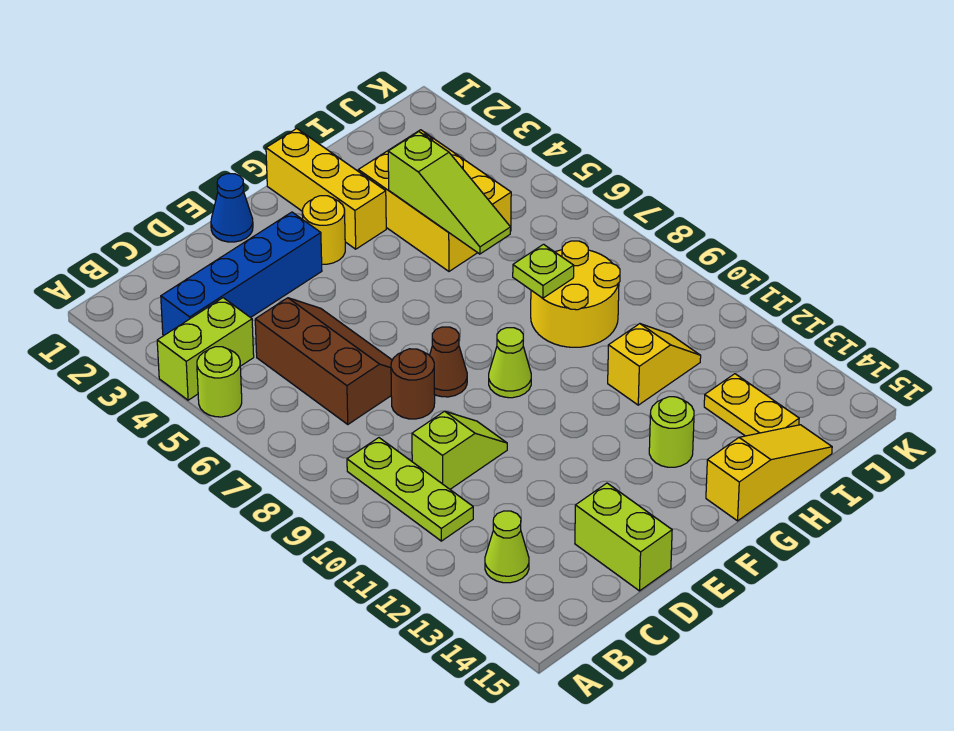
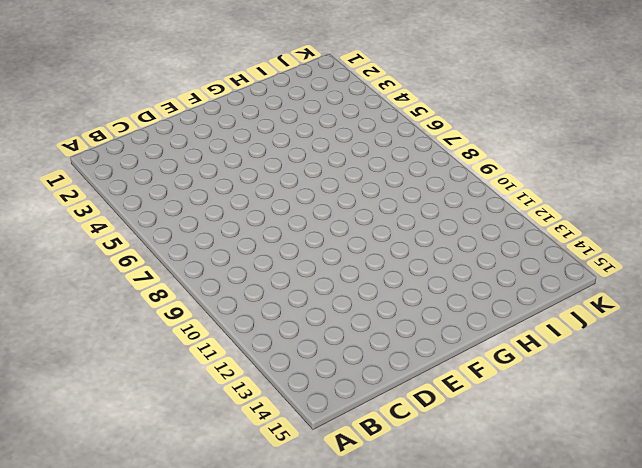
none -> lime 1x2 brick [157,298,254,400]
none -> lime 1x1 round brick [197,347,242,417]
none -> blue 1x4 brick [161,212,322,335]

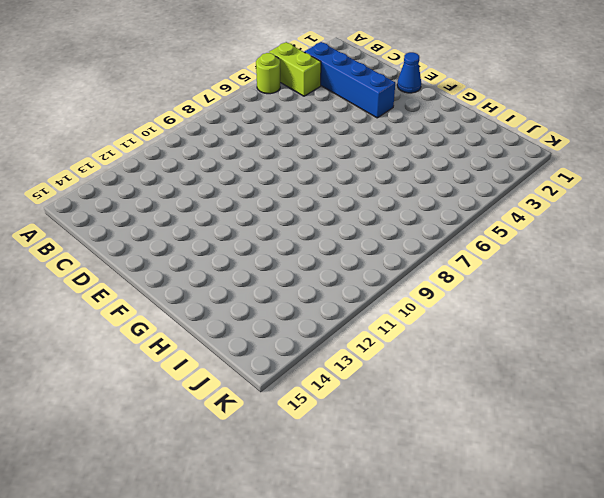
none -> lime 1x3 plate [347,438,473,541]
none -> lime 1x1 cone [485,511,529,583]
none -> brown 2x3 slope [255,298,392,424]

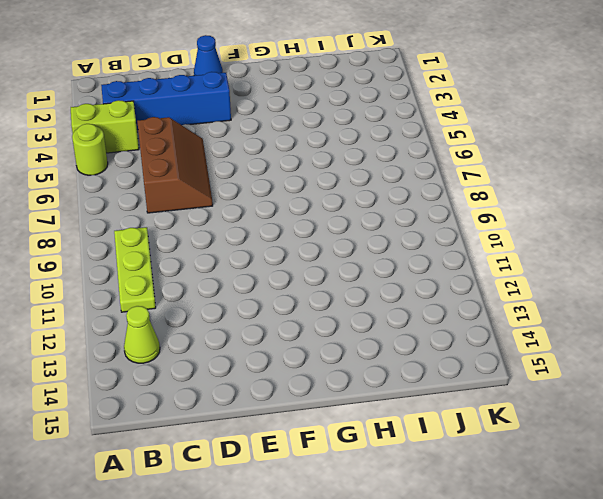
none -> lime 1x2 slope [412,411,507,489]
none -> brown 1x1 round brick [391,349,435,419]
none -> lime 1x2 brick [575,483,672,591]

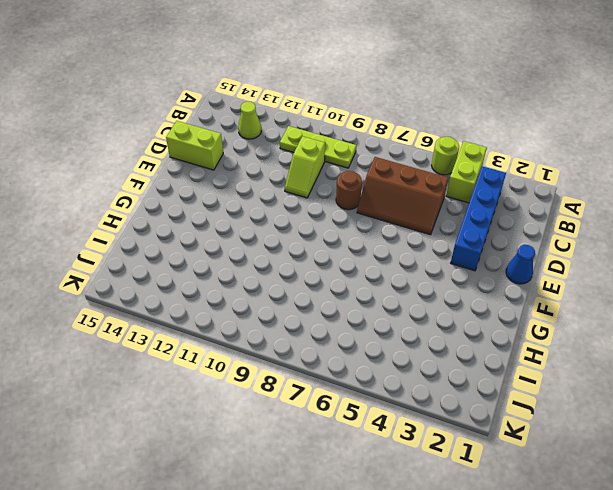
none -> brown 1x1 cone [430,327,467,397]
none -> yellow 1x1 round brick [302,196,345,264]
none -> lime 1x1 cone [489,328,531,398]

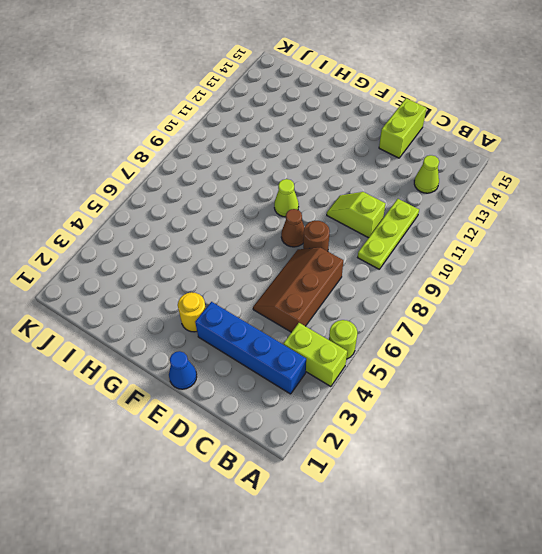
none -> yellow 1x3 brick [266,129,386,249]
none -> lime 1x1 round brick [649,397,694,467]
none -> yellow 1x3 slope [706,425,832,521]

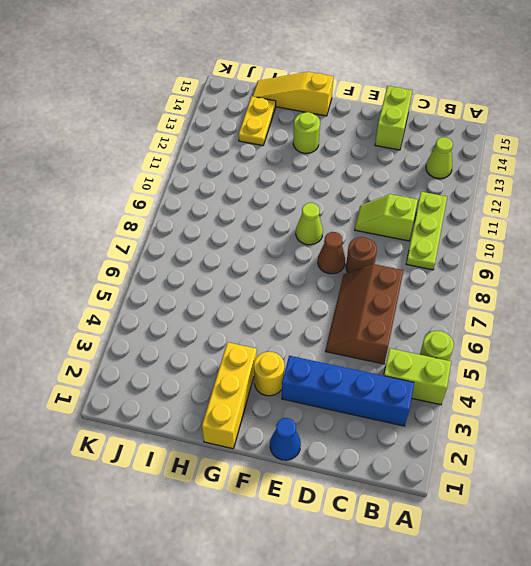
none -> yellow 2x3 brick [358,130,511,271]
none -> yellow 2x2 round brick [531,241,620,347]
none -> yellow 1x2 slope [608,324,701,405]

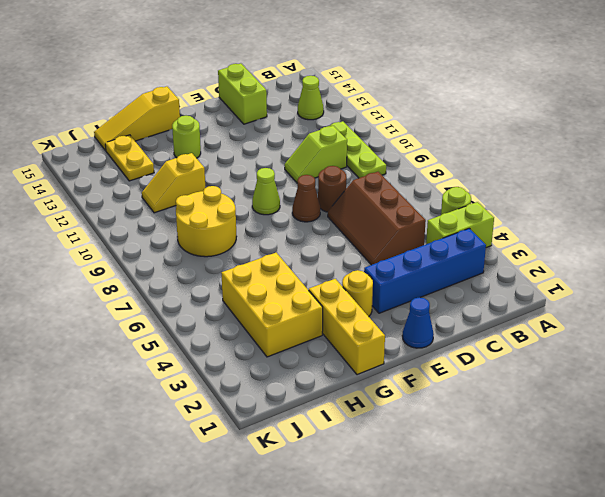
none -> lime 1x3 slope [388,132,511,254]
none -> lime 1x1 plate [513,244,574,298]

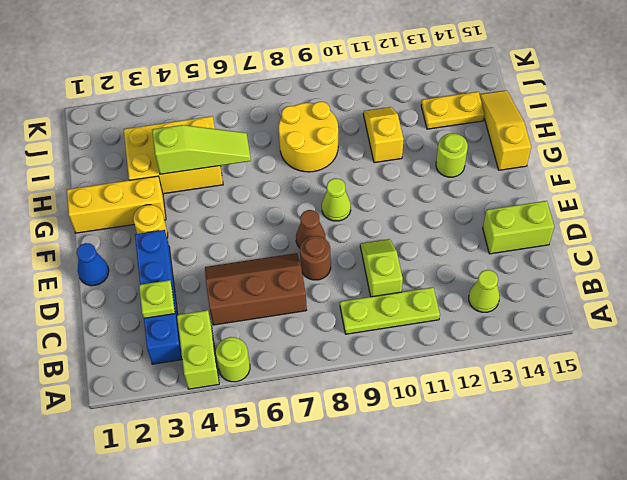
lime 1x1 plate [139,280,175,318] -> lime 1x1 plate moved to [513,244,574,298]

